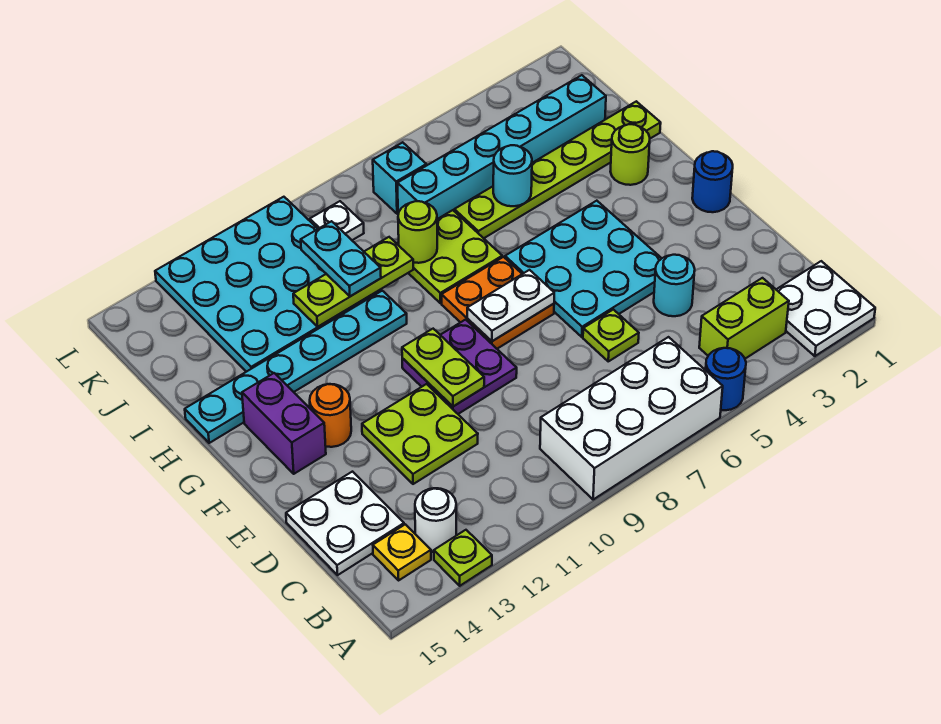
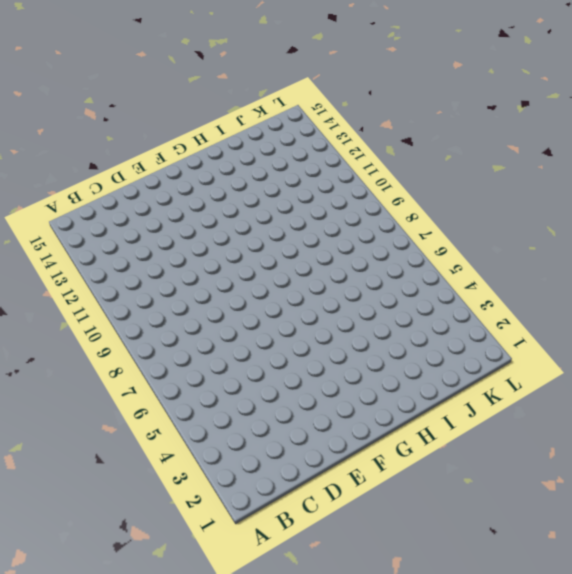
none -> white 2x2 plate [776,261,875,356]
none -> blue 1x1 round brick [706,348,746,410]
none -> white 2x4 brick [540,337,723,500]
none -> lime 1x1 plate [434,530,492,586]

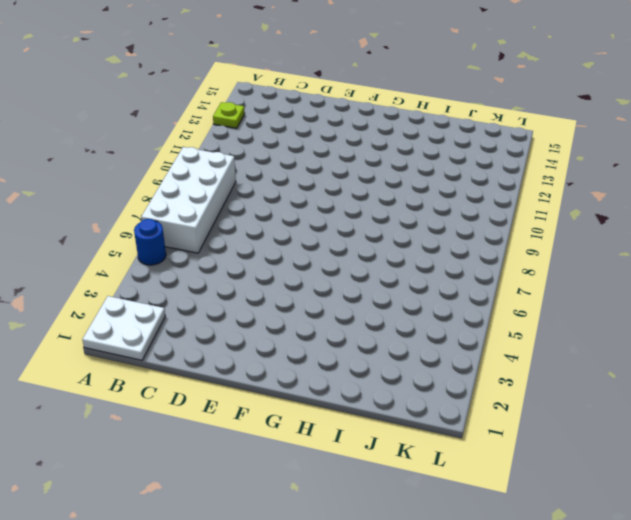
none -> lime 1x2 brick [699,278,789,359]
none -> white 1x1 round brick [415,488,456,552]
none -> yellow 1x1 plate [373,524,431,580]
none -> white 2x2 plate [286,472,404,575]

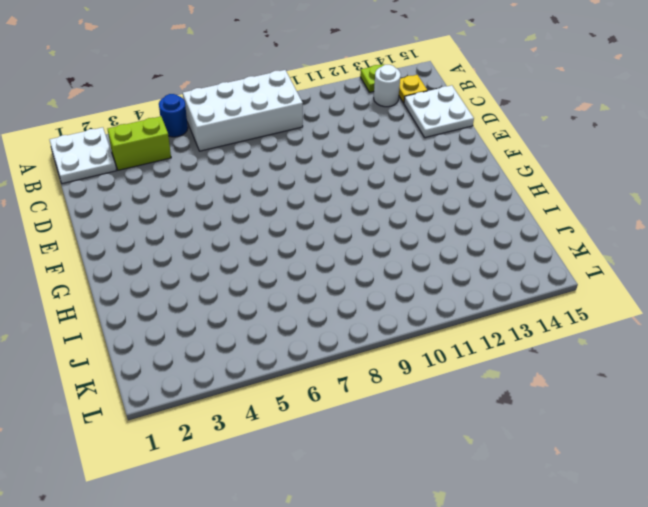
none -> cyan 1x1 round brick [654,255,695,316]
none -> lime 1x1 plate [583,310,639,361]
none -> lime 2x2 plate [362,384,478,484]
none -> cyan 3x3 plate [505,201,662,337]

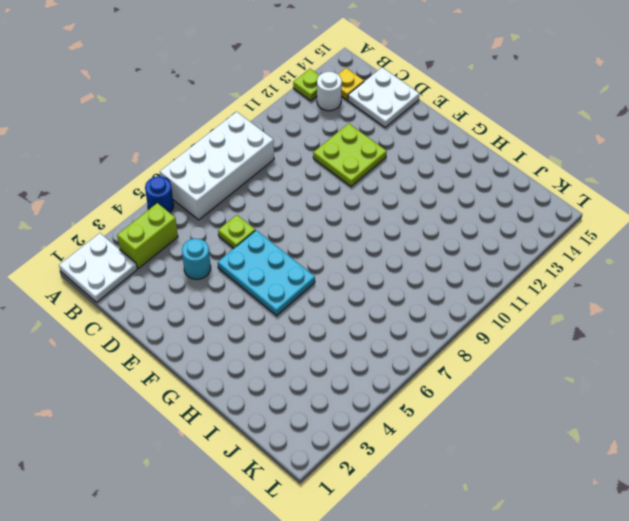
cyan 2x3 plate [218,230,315,316] -> cyan 3x3 plate [505,201,662,337]
none -> purple 2x2 plate [402,320,517,414]
none -> blue 1x1 round brick [692,151,733,212]
none -> orange 2x2 plate [442,257,554,349]
none -> orange 1x1 round brick [310,384,351,447]

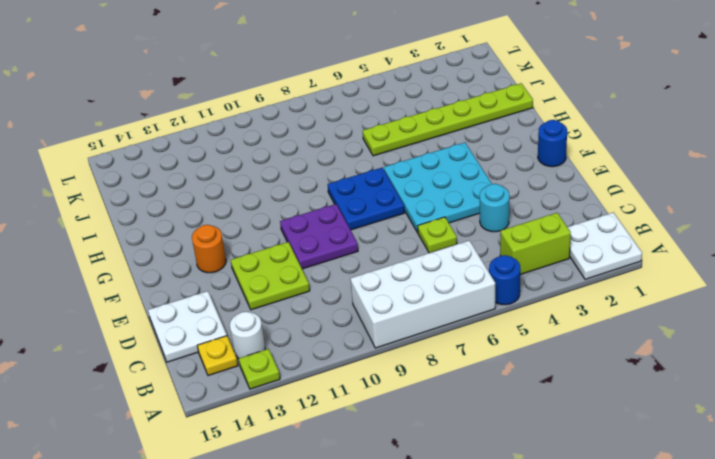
blue 2x2 plate [327,168,405,230] -> orange 2x2 plate [442,257,554,349]
none -> purple 1x2 brick [242,373,326,474]
none -> lime 1x1 round brick [610,124,650,185]
none -> lime 2x2 plate [397,210,502,303]
none -> cyan 1x6 plate [185,291,407,443]

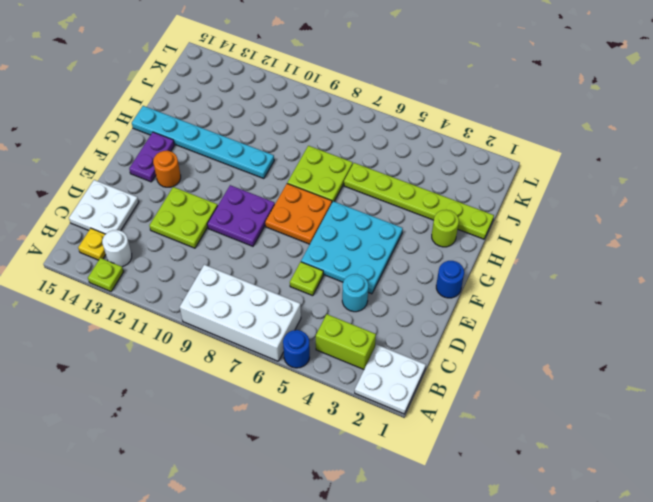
purple 1x2 plate [129,132,174,182] -> purple 1x2 brick [242,373,326,474]
none -> cyan 4x4 plate [155,197,381,372]
none -> cyan 1x6 brick [397,75,606,219]
none -> cyan 1x1 brick [373,142,426,214]
none -> white 1x1 plate [310,201,364,240]

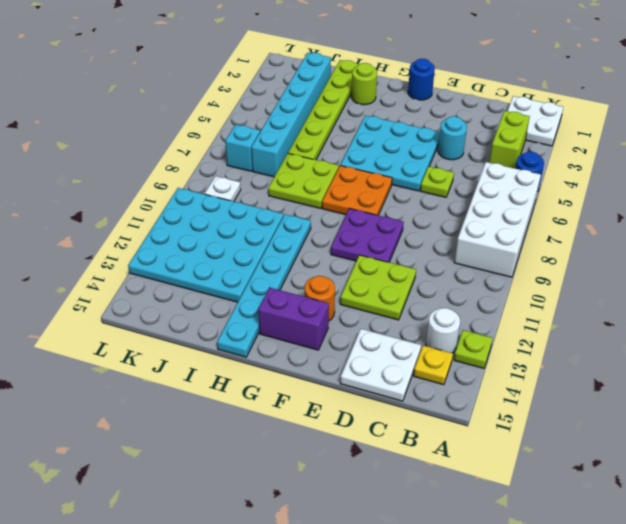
none -> lime 1x2 plate [402,329,484,406]
none -> white 1x2 plate [467,270,554,341]
none -> cyan 1x1 round brick [493,145,532,206]
none -> lime 1x1 round brick [398,201,437,263]

